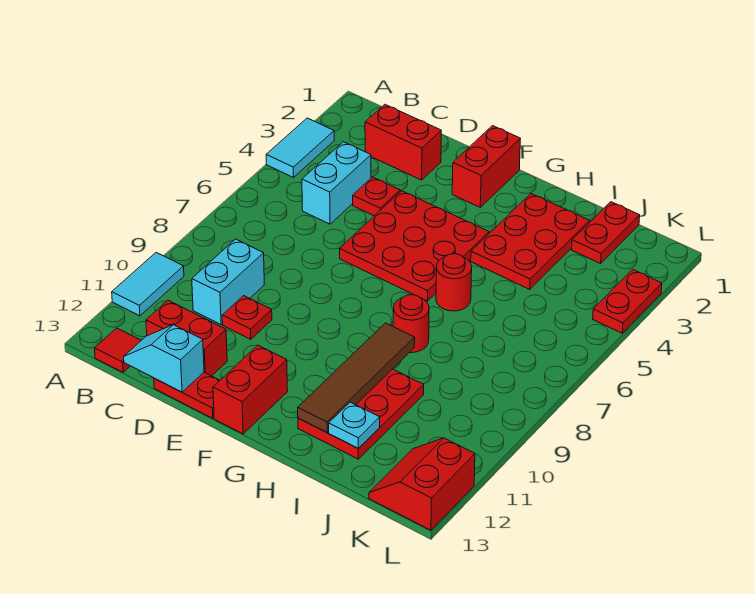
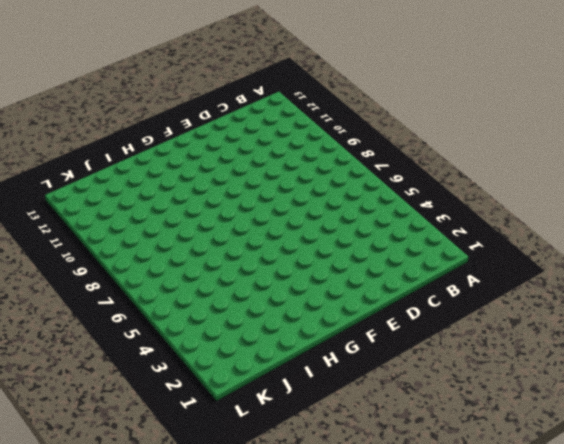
none -> cyan 1x2 tile [266,118,334,177]
none -> cyan 1x2 tile [112,253,184,316]
none -> red 1x1 tile [95,328,141,372]

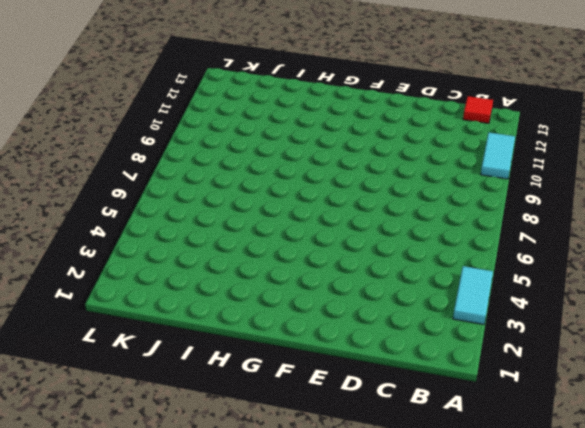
none -> red 1x2 brick [365,104,441,180]
none -> cyan 1x2 brick [302,142,371,224]
none -> cyan 1x2 brick [192,239,264,324]

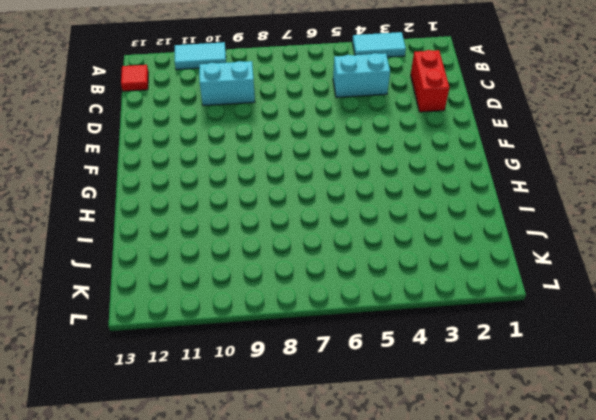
none -> red 1x2 brick [146,300,227,376]
none -> red 1x1 plate [353,177,400,216]
none -> red 1x1 plate [222,296,272,339]

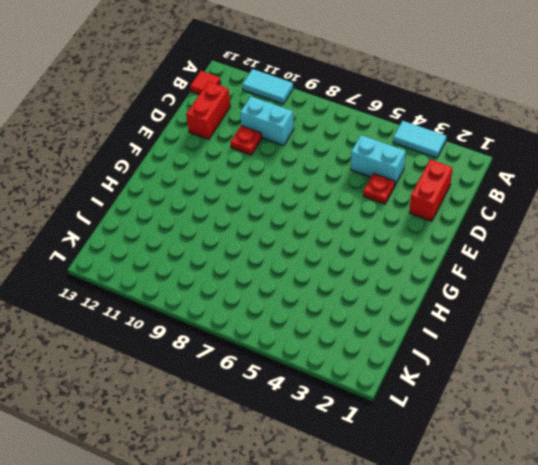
none -> red 1x2 plate [154,372,220,418]
none -> red 3x3 plate [340,191,489,301]
none -> red 1x2 brick [452,126,520,207]

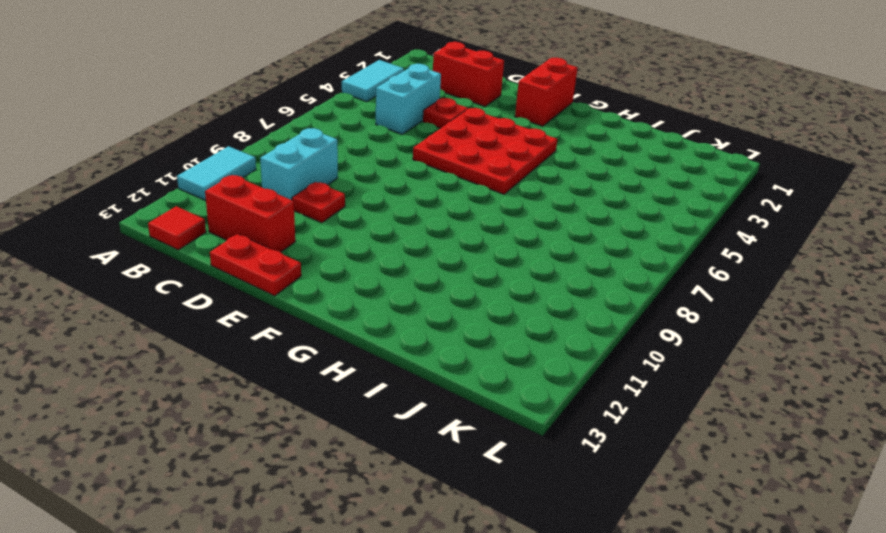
none -> red 1x2 brick [213,345,288,434]
none -> red 2x3 plate [471,194,590,289]
none -> red 1x1 round brick [436,254,472,311]

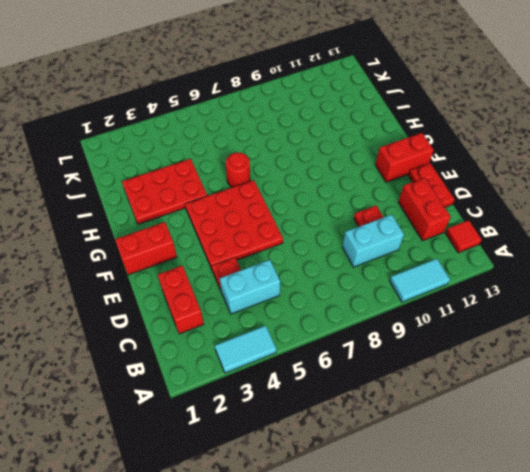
none -> red 1x1 round brick [393,295,429,353]
none -> red 2x3 plate [298,369,424,459]
none -> red 1x2 plate [572,202,640,264]

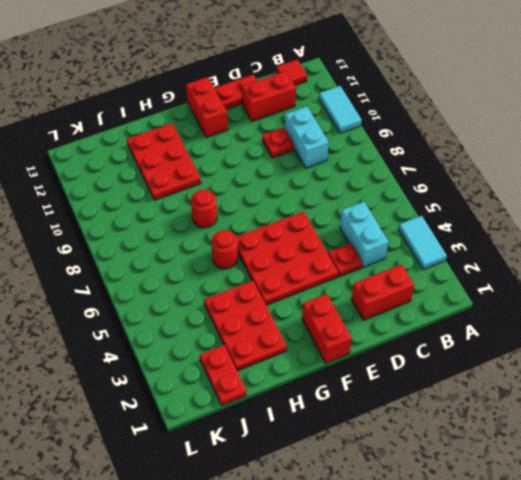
none -> red 2x2 slope [369,438,475,530]
none -> red 1x2 plate [593,269,662,333]
none -> cyan 1x2 slope [124,325,204,392]

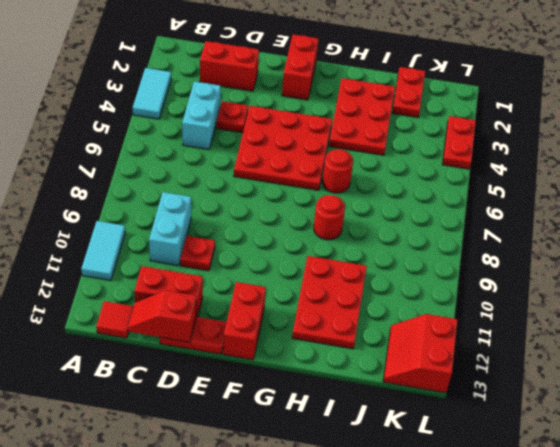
red 1x2 slope [128,290,196,342] -> cyan 1x2 slope [124,325,204,392]
none -> brown 1x4 tile [298,323,415,433]
none -> cyan 1x1 plate [329,402,380,448]

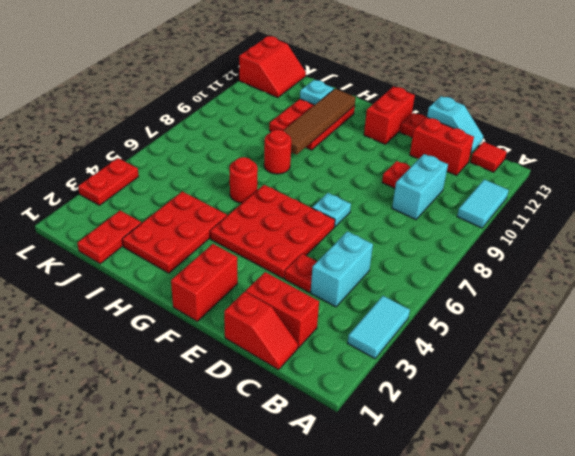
red 1x2 slope [224,292,298,370] -> none
cyan 1x1 plate [312,193,351,227] -> none

